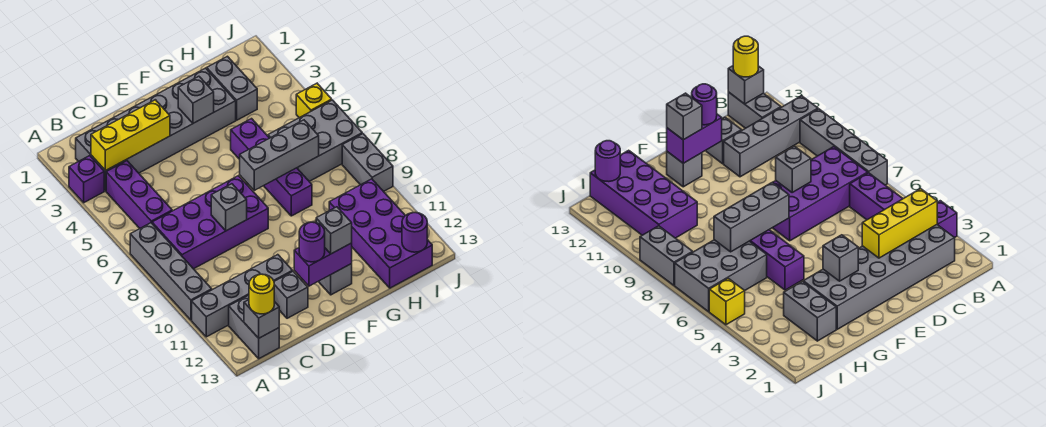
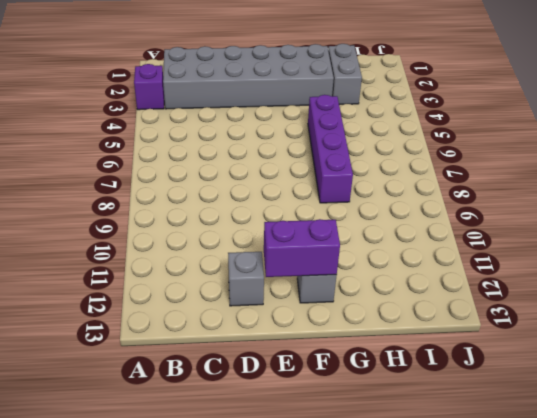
none -> grey 1x4 brick [130,223,212,320]
none -> grey 1x4 brick [192,255,293,337]
none -> purple 1x3 brick [106,161,172,228]

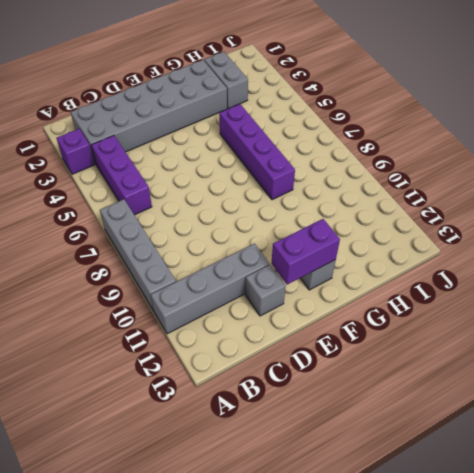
none -> purple 2x4 brick [152,176,268,269]
none -> grey 1x2 brick [229,295,279,359]
none -> grey 2x3 brick [268,100,362,181]

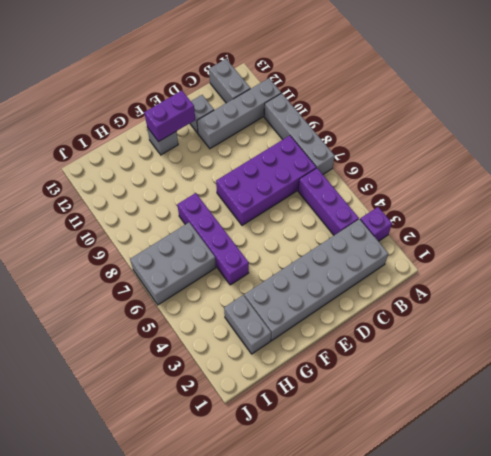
none -> purple 2x4 brick [329,179,432,288]
none -> yellow 1x1 brick [296,83,332,118]
none -> grey 1x2 brick [342,134,393,191]

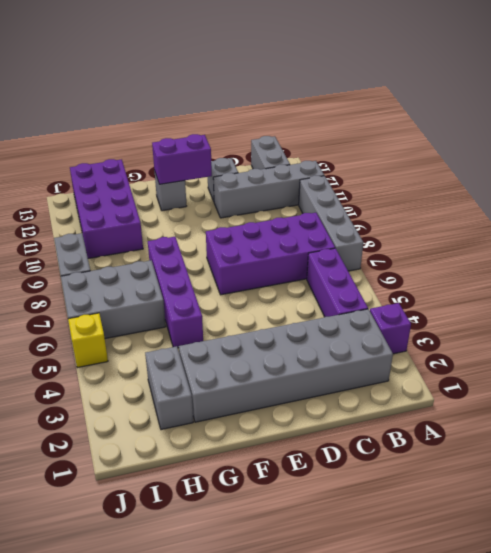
none -> yellow 1x3 brick [91,100,170,171]
none -> grey 1x1 brick [244,300,279,338]
none -> grey 1x1 brick [211,184,247,231]

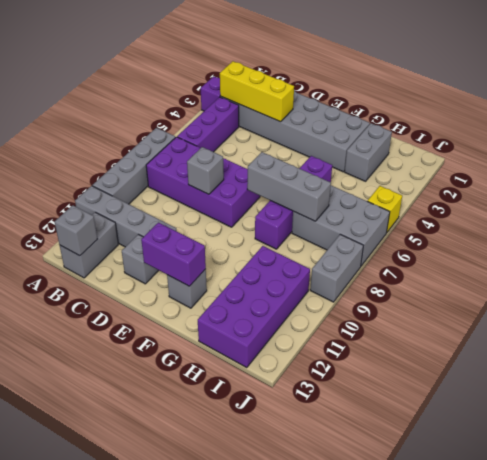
none -> grey 1x1 brick [178,76,214,123]
none -> purple 1x1 round brick [402,213,427,252]
none -> yellow 1x1 round brick [249,274,274,314]

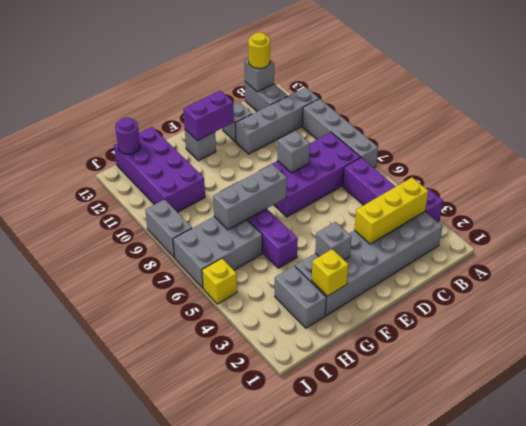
yellow 1x1 brick [312,249,349,296] -> none
none -> purple 1x1 round brick [299,222,325,262]
none -> grey 1x1 brick [316,207,352,254]

